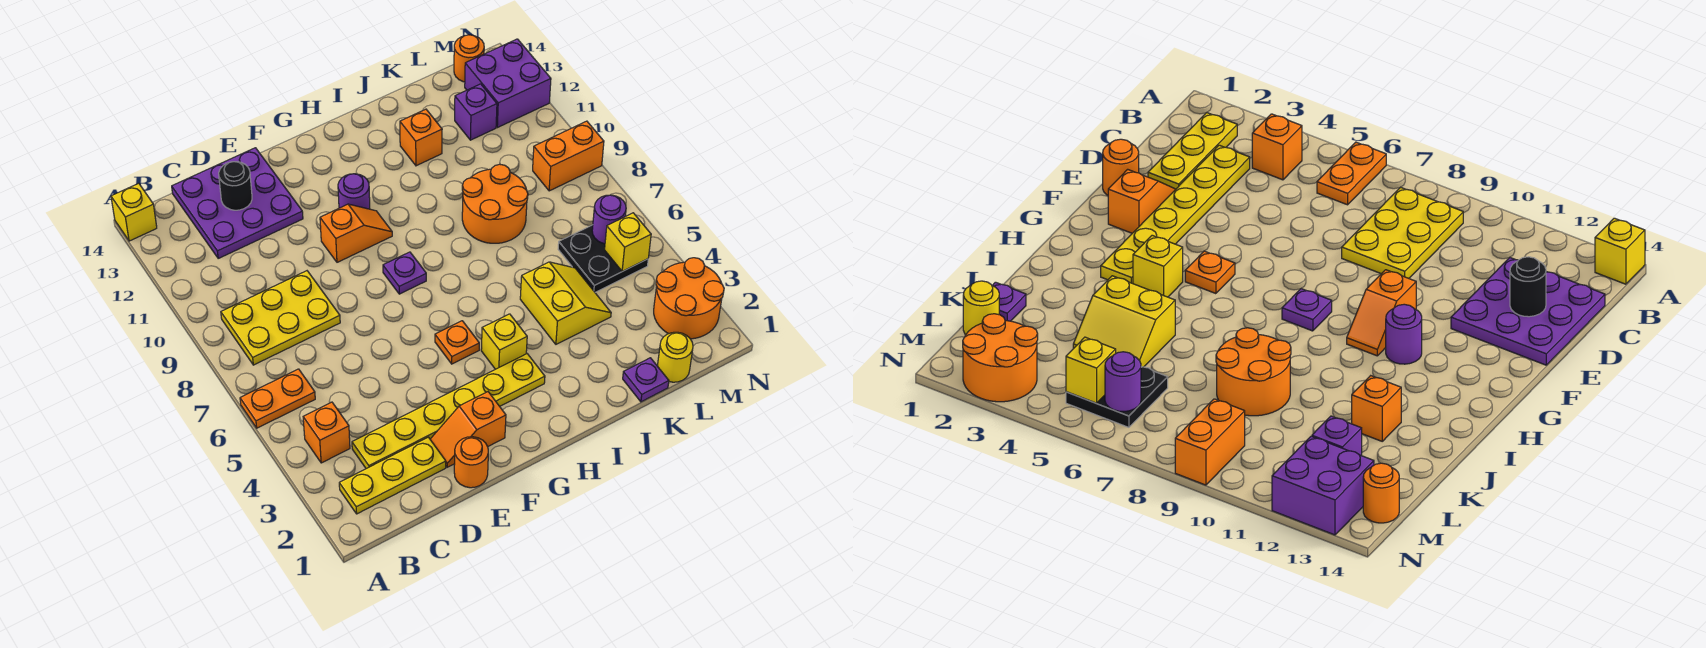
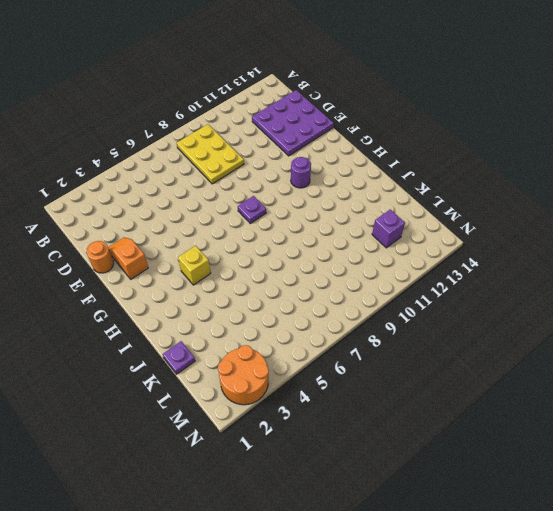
none -> orange 1x2 plate [240,369,315,428]
none -> yellow 1x1 brick [111,183,157,241]
none -> yellow 1x3 plate [339,437,446,514]

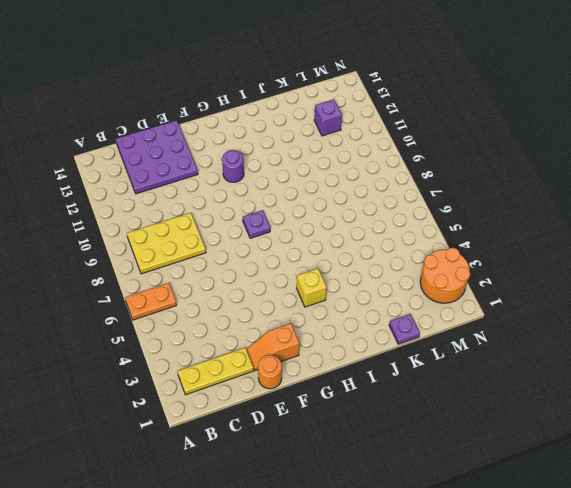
none -> yellow 1x1 brick [111,183,157,241]
none -> orange 1x1 brick [303,402,350,463]
none -> yellow 1x6 plate [352,354,545,469]

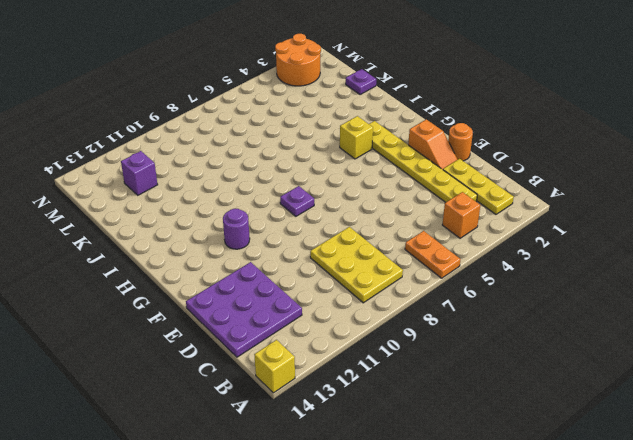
none -> orange 1x2 slope [320,204,392,262]
none -> orange 1x1 plate [435,321,479,364]
none -> yellow 2x2 slope [520,262,611,344]

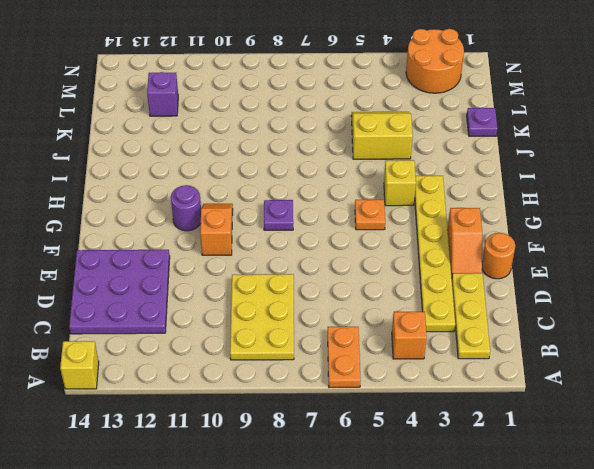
none -> orange 2x2 round brick [462,164,528,243]
none -> orange 1x1 brick [400,109,442,166]
none -> yellow 1x1 round brick [658,332,693,382]

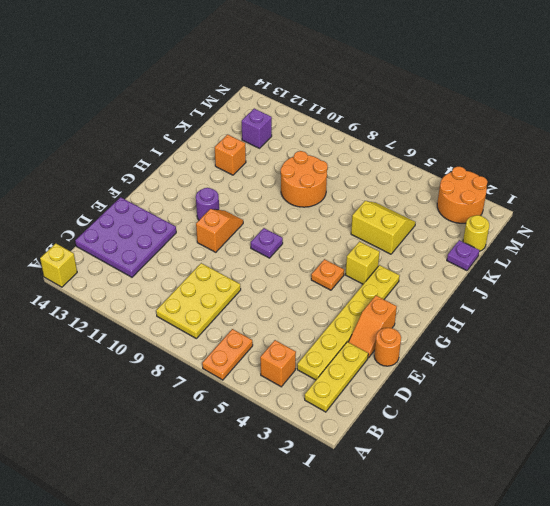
none -> black 2x2 plate [558,225,648,292]
none -> orange 1x2 brick [533,121,604,191]
none -> purple 2x2 brick [465,39,551,128]

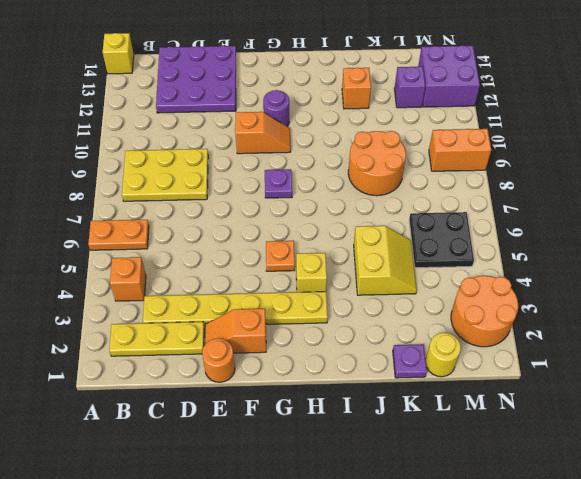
none -> orange 1x1 round brick [454,35,484,82]
none -> black 1x1 round brick [219,162,252,210]
none -> yellow 1x1 brick [605,213,651,271]

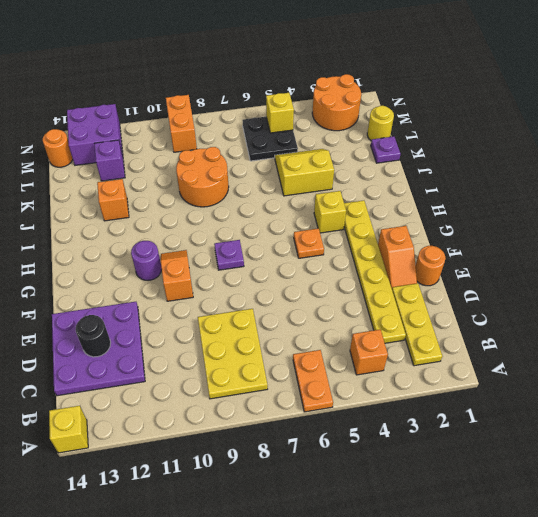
none -> purple 1x1 round brick [592,195,626,244]

